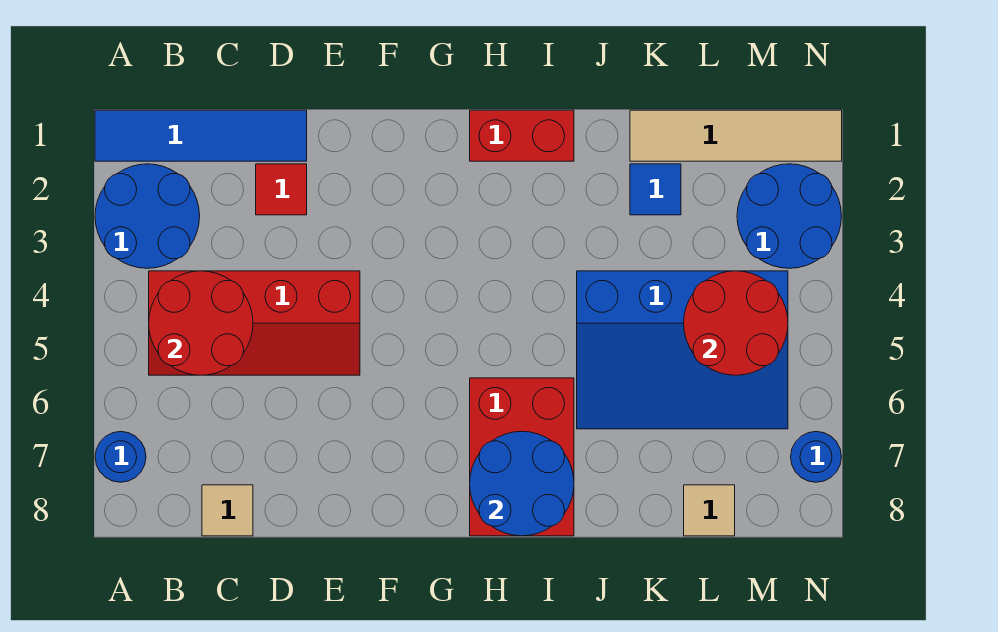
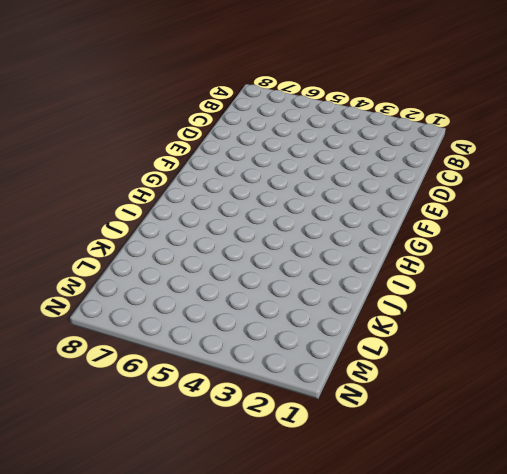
none -> blue 1x4 tile [95,110,307,161]
none -> blue 2x2 round brick [95,164,200,268]
none -> blue 1x1 round brick [95,431,146,482]

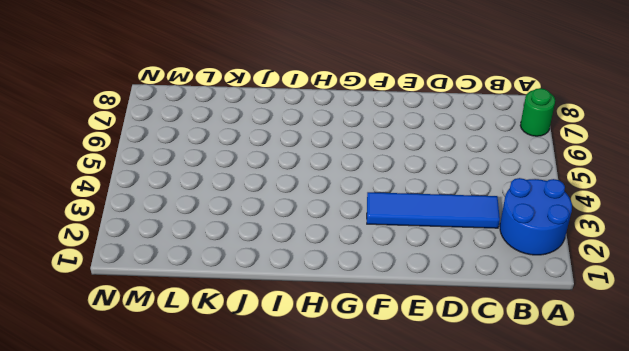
green 1x1 round brick [520,88,555,136] -> blue 1x1 round brick [95,431,146,482]
blue 1x4 tile [367,192,500,228] -> blue 1x4 tile moved to [95,110,307,161]
none -> red 2x4 slope [149,271,360,375]
none -> tan 1x1 tile [202,485,253,536]
none -> red 1x1 tile [256,164,307,215]

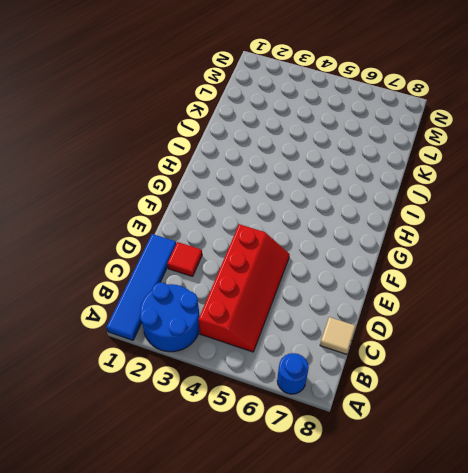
none -> red 1x2 brick [470,110,574,161]
none -> red 2x3 brick [470,378,574,536]
none -> blue 3x4 slope [577,271,788,429]

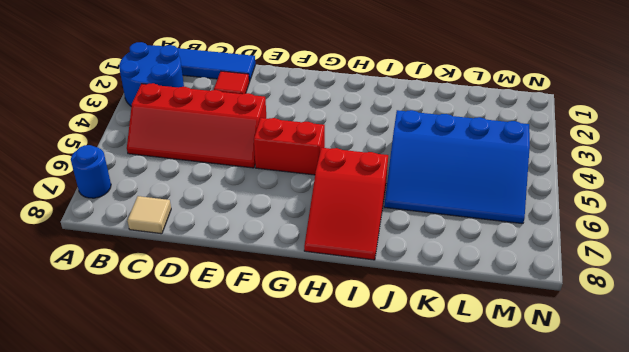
red 1x2 brick [254,118,325,175] -> red 1x2 brick moved to [470,110,574,161]
red 2x3 slope [304,148,388,260] -> red 2x3 brick [470,378,574,536]
none -> tan 1x4 tile [630,110,842,161]
none -> blue 1x1 tile [630,164,681,215]
none -> tan 1x1 tile [684,485,735,536]

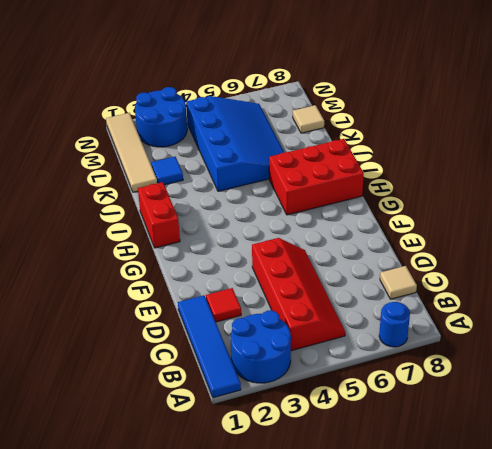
none -> blue 1x1 round brick [791,432,841,482]
none -> red 2x2 round brick [149,271,253,375]
none -> blue 2x2 round brick [470,431,574,536]

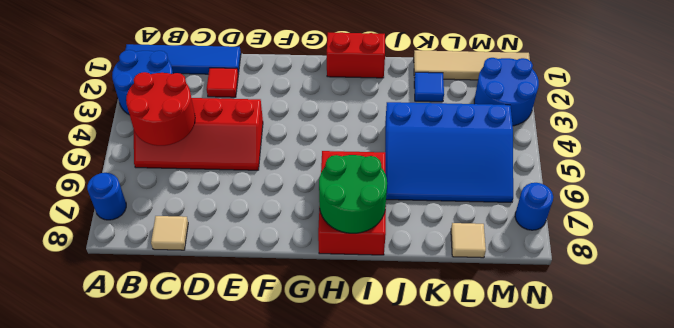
green 2x2 round brick [319,155,387,233] -> blue 2x2 round brick [470,431,574,536]
none -> red 2x2 round brick [684,271,788,375]

